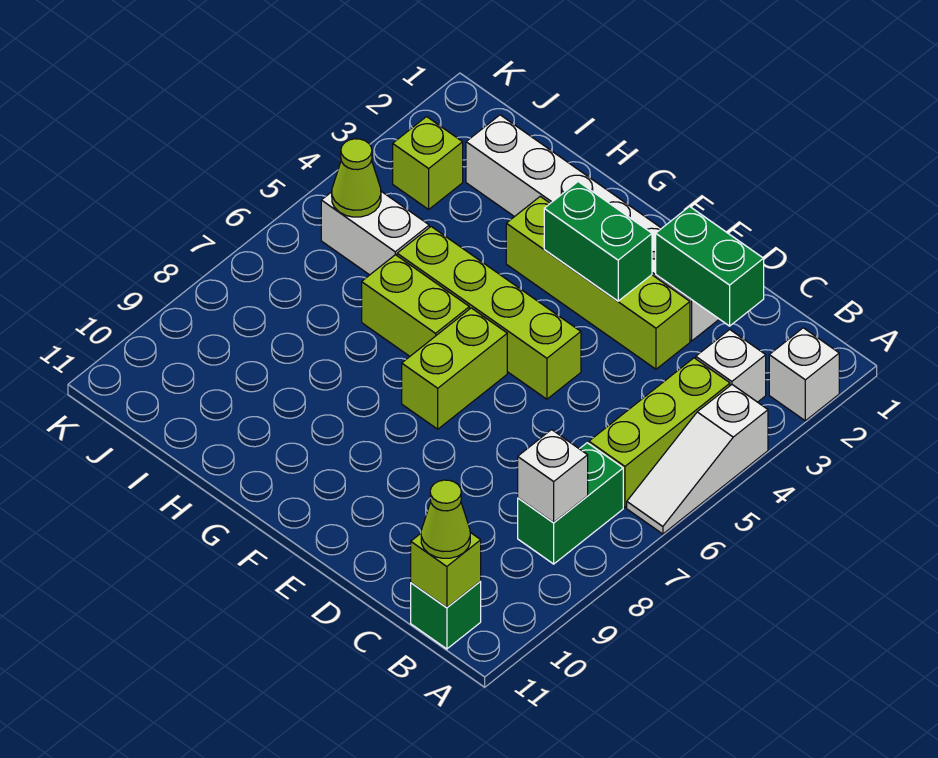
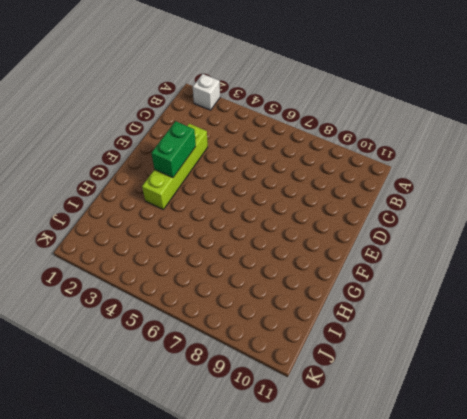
none -> white 1x3 slope [627,385,768,534]
none -> white 1x1 brick [696,330,766,402]
none -> lime 1x3 brick [589,358,730,507]

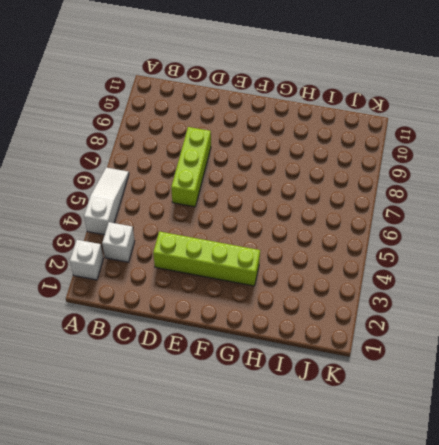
lime 1x3 brick [171,127,211,207] -> lime 1x3 brick moved to [589,358,730,507]
none -> green 1x2 brick [518,443,623,564]
none -> green 1x1 brick [411,581,481,649]
none -> white 1x6 brick [466,115,719,341]

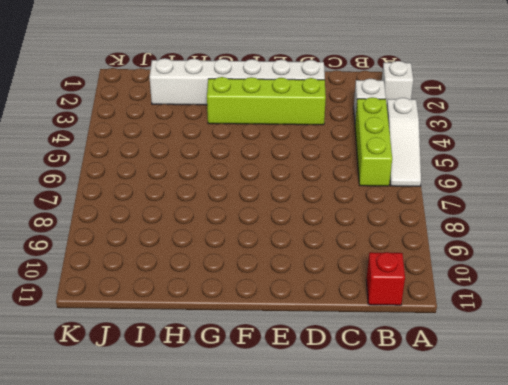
red 1x1 brick [366,252,405,305] -> green 1x1 brick [411,581,481,649]
none -> green 1x2 brick [518,443,623,564]
none -> lime 1x4 brick [397,227,581,399]
none -> lime 1x2 brick [402,308,507,429]

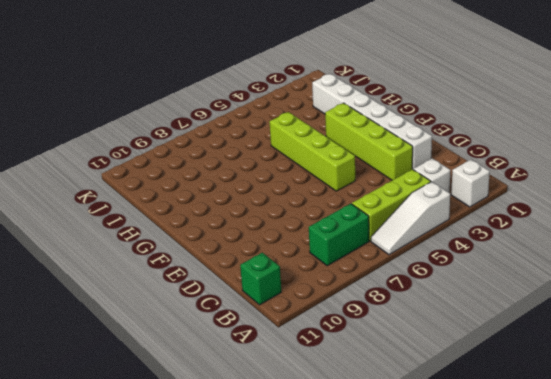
none -> lime 1x2 brick [402,308,507,429]
none -> lime 1x2 brick [362,255,469,356]
none -> white 1x2 brick [321,191,429,275]

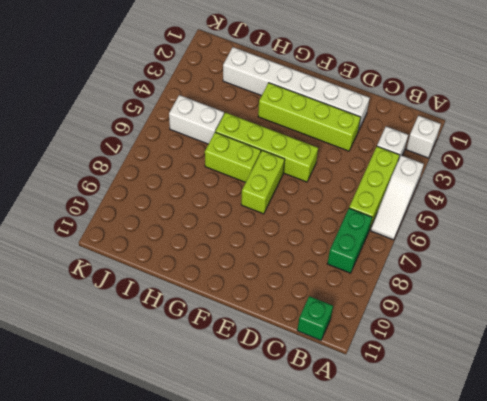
none -> lime 1x1 brick [393,117,463,209]
none -> white 1x1 brick [518,430,588,523]
none -> lime 1x1 brick [411,532,481,607]

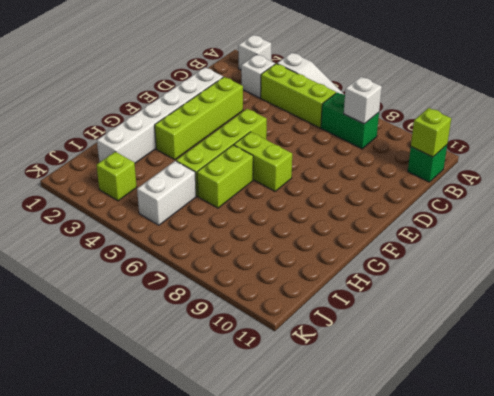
none -> green 1x2 brick [656,207,764,326]
none -> green 1x2 brick [544,182,652,301]
none -> lime 1x1 cone [332,139,381,217]

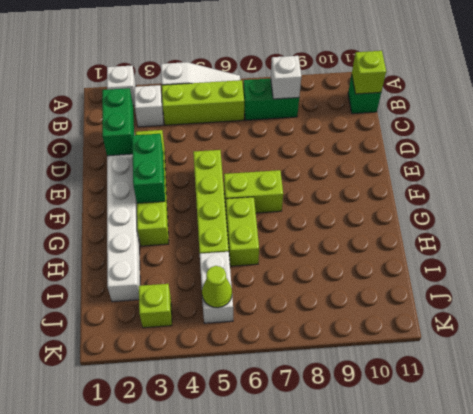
none -> lime 1x1 cone [421,480,470,558]

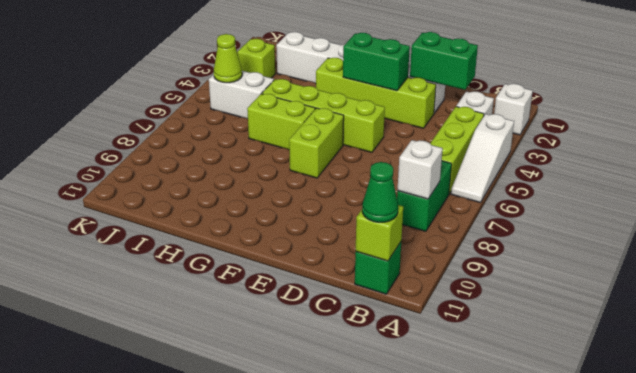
green 1x1 cone [362,162,398,222] -> lime 1x1 cone [421,480,470,558]

